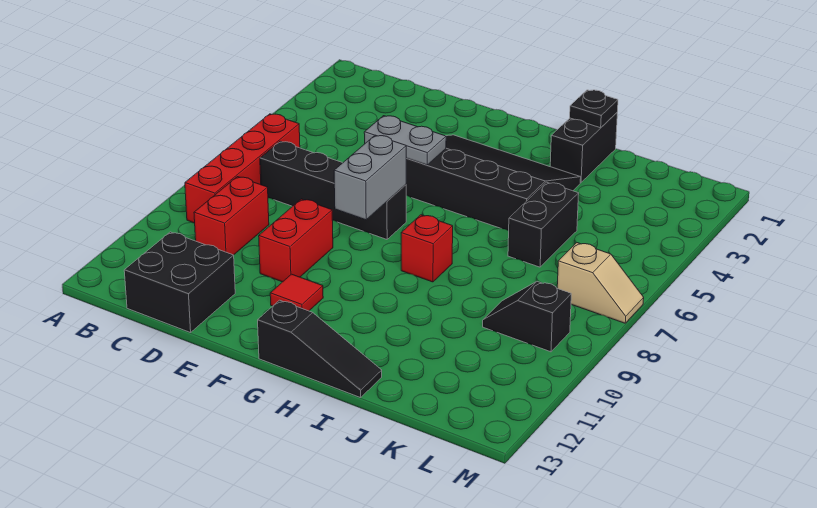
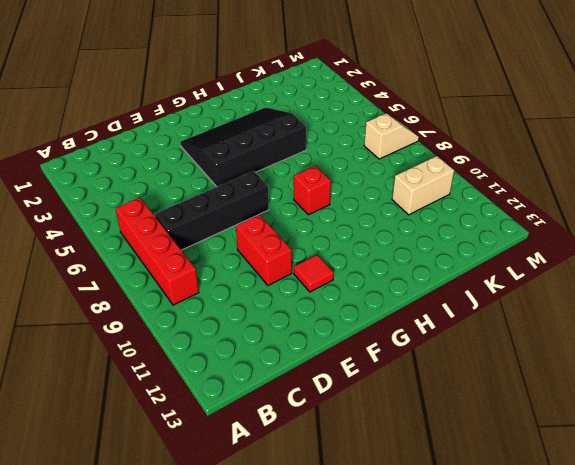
tan 1x2 brick [392,156,454,215] -> none
none -> red 1x2 brick [194,177,269,255]
none -> black 2x2 brick [124,232,235,333]
none -> black 1x3 slope [258,300,382,398]

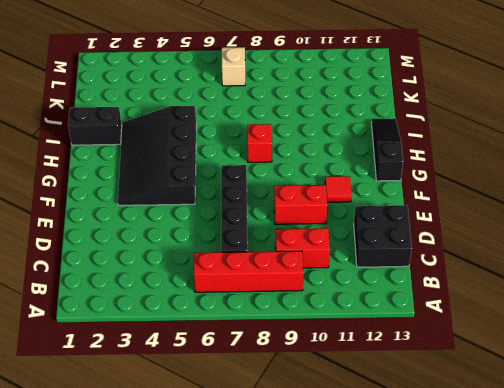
none -> black 1x2 brick [508,182,579,267]
none -> black 1x2 slope [483,282,571,352]
none -> grey 1x2 plate [364,116,446,165]

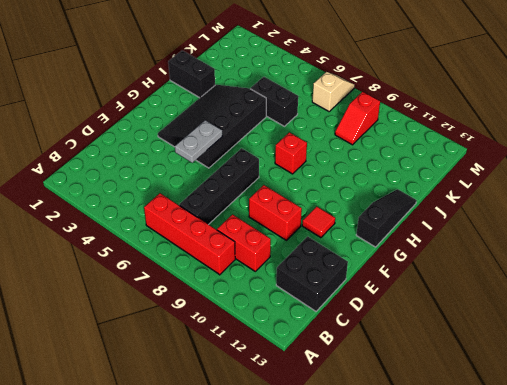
red 1x2 slope [335,92,380,145] -> black 1x2 slope [483,282,571,352]
none -> grey 1x2 brick [334,135,407,220]
none -> black 1x1 plate [570,90,618,128]

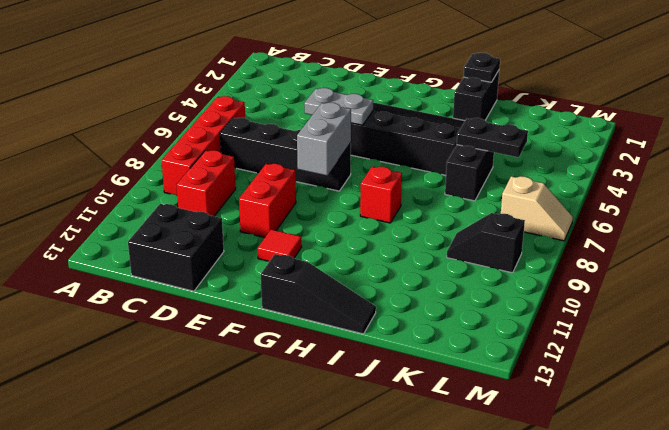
black 1x2 plate [457,118,528,157] -> none

